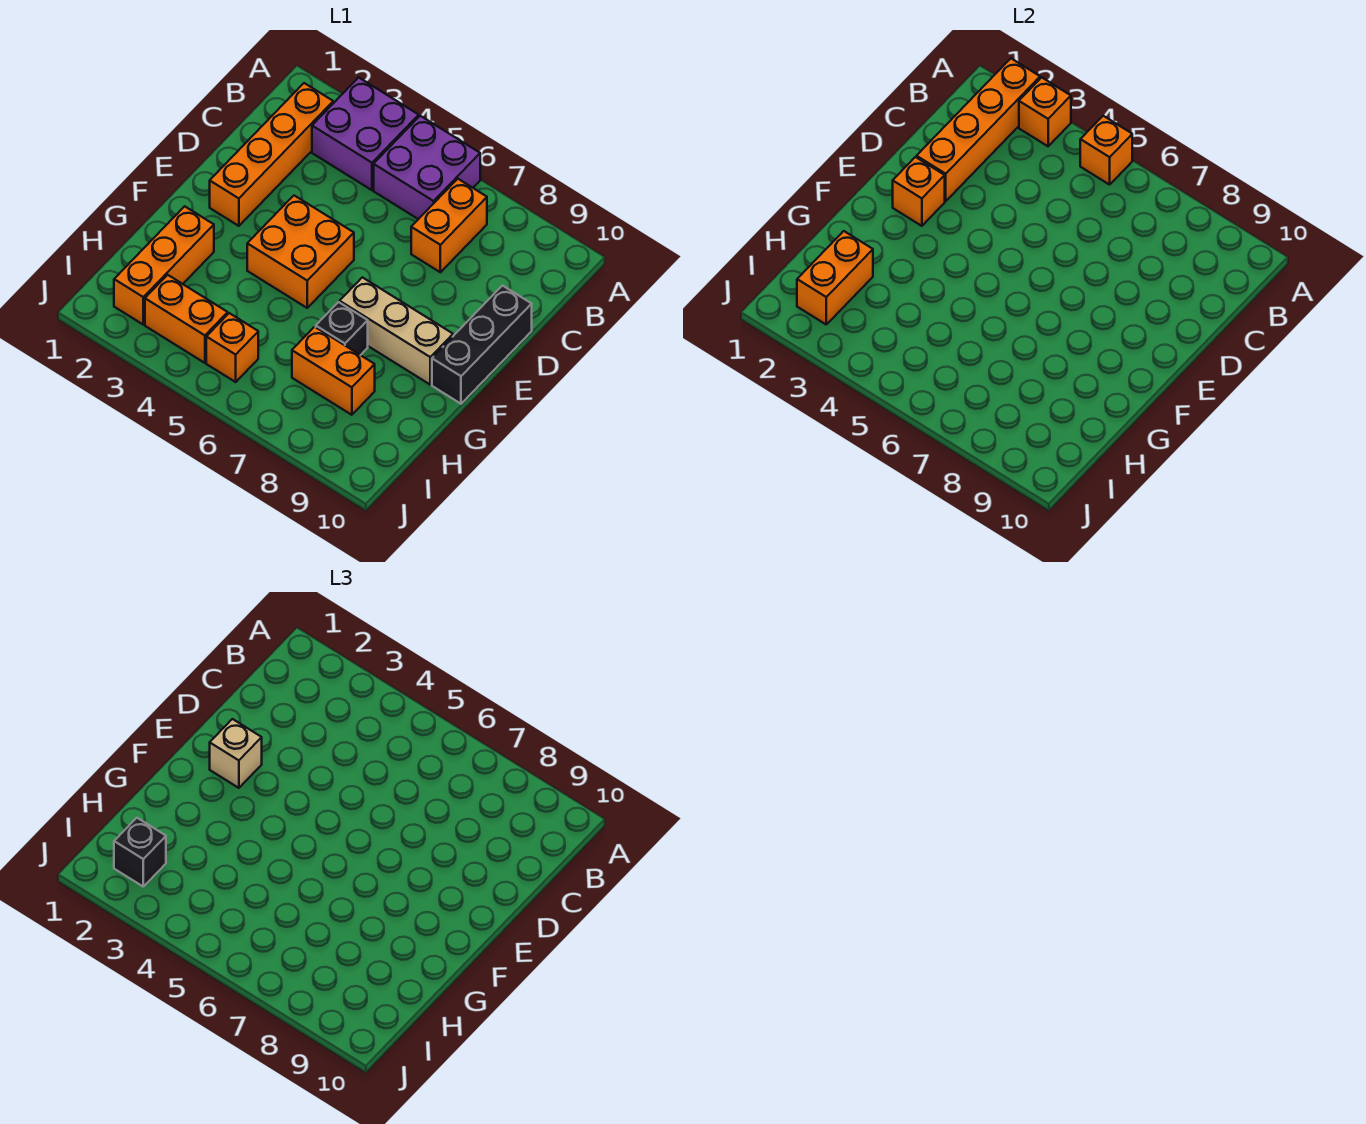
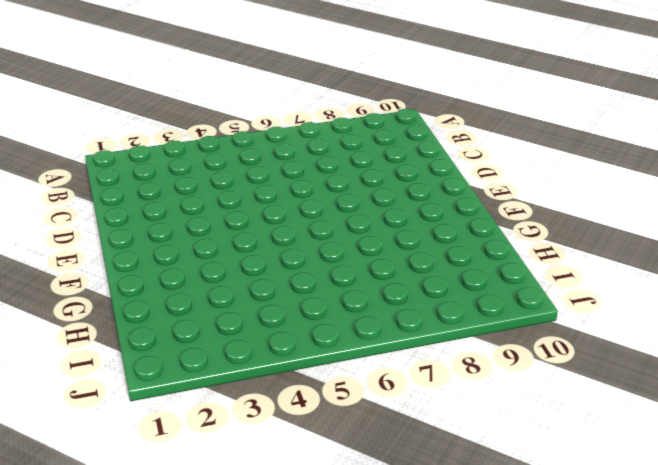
none -> purple 2x2 brick [312,77,419,190]
none -> purple 2x2 brick [374,116,480,219]
none -> orange 1x4 brick [210,83,333,226]

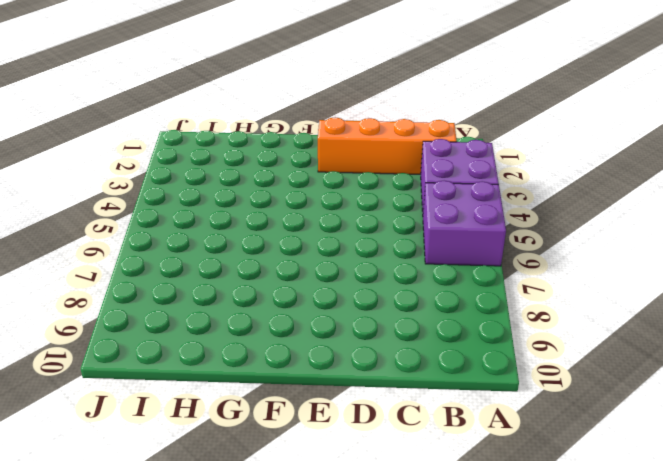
none -> orange 1x2 brick [411,179,487,272]
none -> black 1x3 brick [432,286,532,404]
none -> orange 2x2 brick [247,196,354,308]

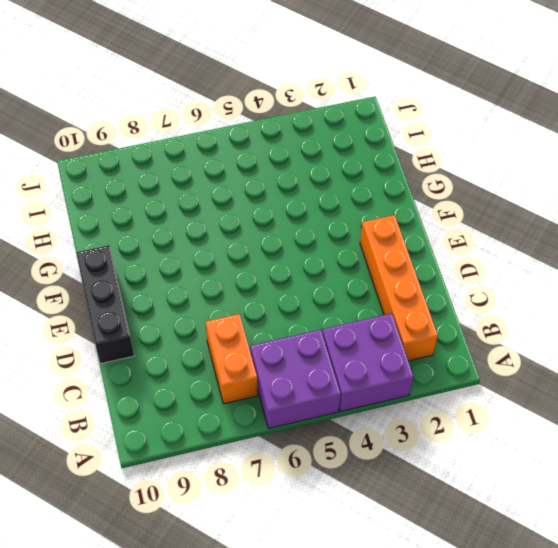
none -> orange 2x2 brick [247,196,354,308]
none -> tan 1x3 brick [340,277,453,384]
none -> orange 1x3 brick [114,206,214,324]

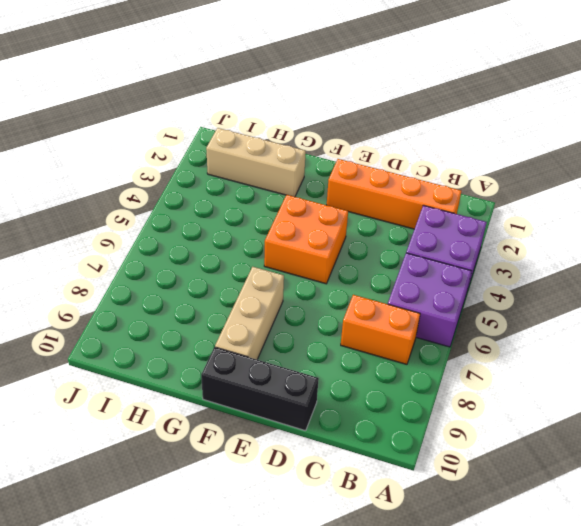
tan 1x3 brick [206,128,306,197] -> orange 1x3 brick [114,206,214,324]
none -> black 1x1 brick [316,302,368,355]
none -> orange 1x2 brick [292,327,375,415]
none -> orange 1x2 brick [145,275,228,363]

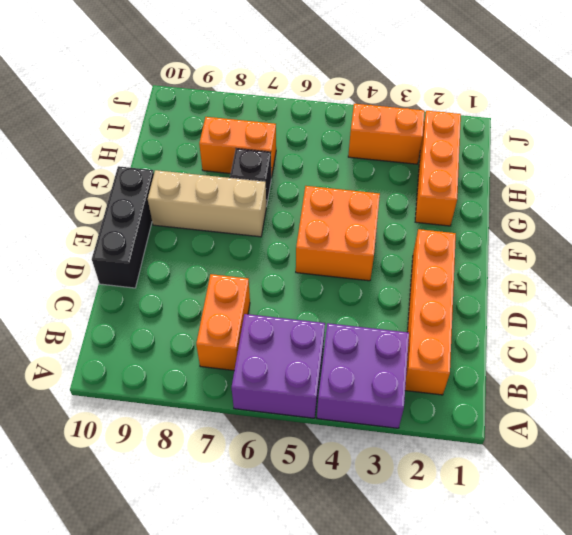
none -> orange 1x1 brick [206,313,258,382]
none -> orange 1x4 brick [917,59,1040,201]
none -> orange 1x1 brick [1019,77,1071,146]

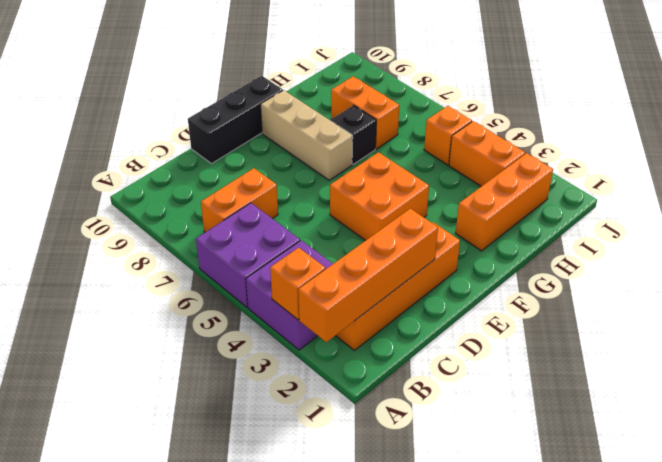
none -> orange 1x1 brick [1080,116,1132,185]
none -> orange 1x1 brick [893,157,945,226]
none -> orange 1x2 brick [797,231,873,324]

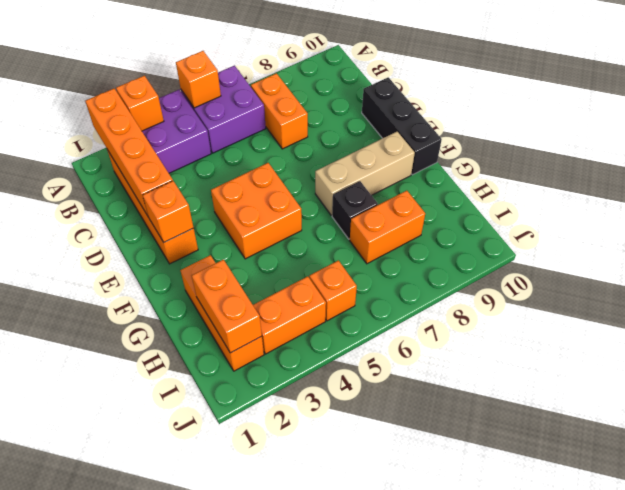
none -> tan 1x1 brick [210,719,262,788]
none -> black 1x1 brick [114,818,166,886]

